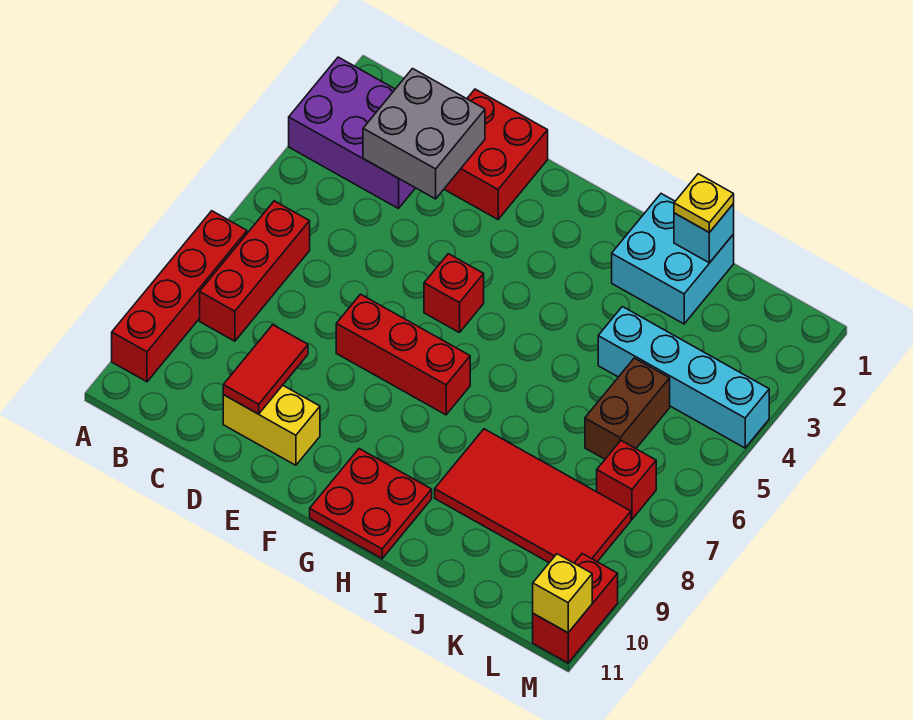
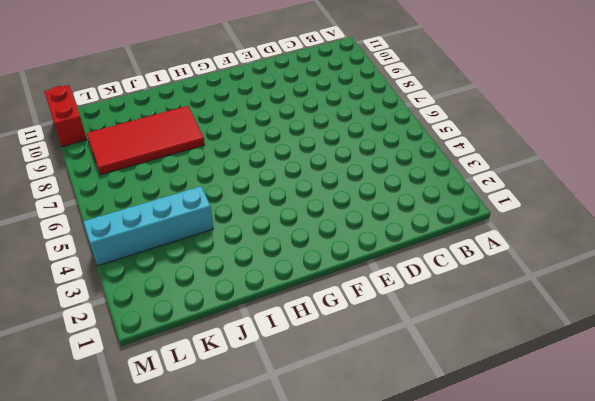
none -> purple 2x3 brick [289,57,415,209]
none -> red 1x4 brick [112,211,247,382]
none -> red 1x3 brick [200,201,310,341]

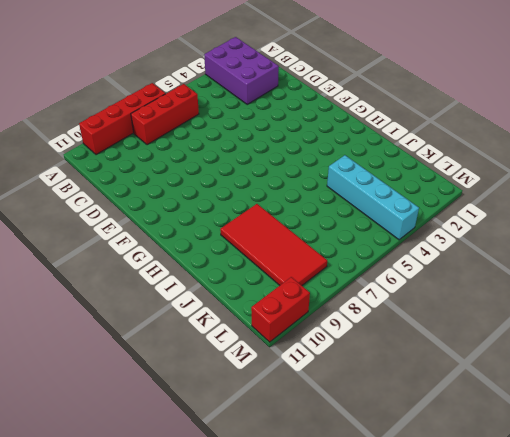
none -> red 2x2 brick [444,89,548,219]
none -> yellow 1x2 brick [223,385,320,465]
none -> red 1x3 brick [336,294,470,415]

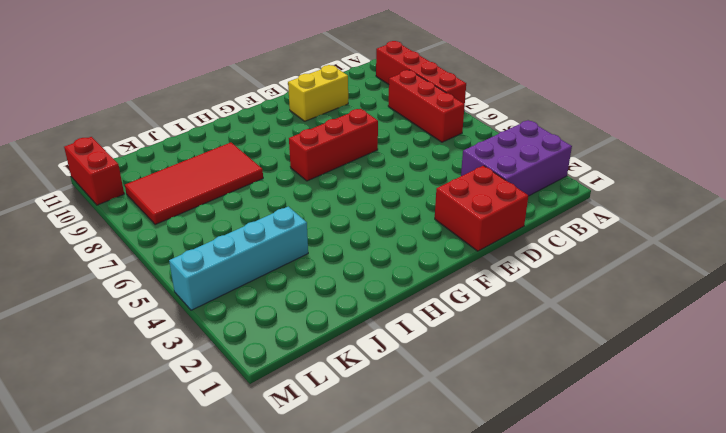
none -> red 1x1 brick [424,254,484,333]
none -> red 2x2 plate [310,449,432,559]
none -> cyan 2x2 brick [612,194,734,324]

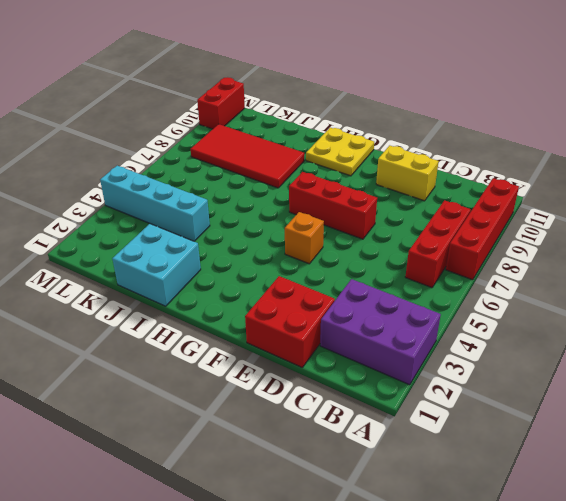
orange 1x1 brick [285,212,324,264] -> red 1x1 brick [424,254,484,333]
yellow 2x2 plate [306,128,374,176] -> red 2x2 plate [310,449,432,559]
none -> brown 1x2 brick [585,358,670,459]
none -> red 1x1 brick [597,441,656,519]
none -> grey 2x2 brick [363,69,485,199]

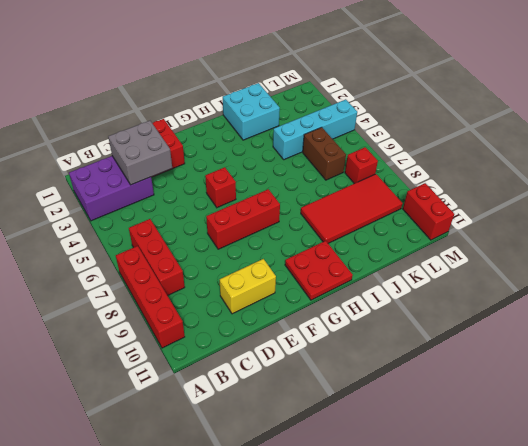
none -> red 1x2 tile [223,325,308,414]
none -> cyan 1x1 brick [674,204,734,263]
none -> yellow 1x1 brick [533,554,592,633]

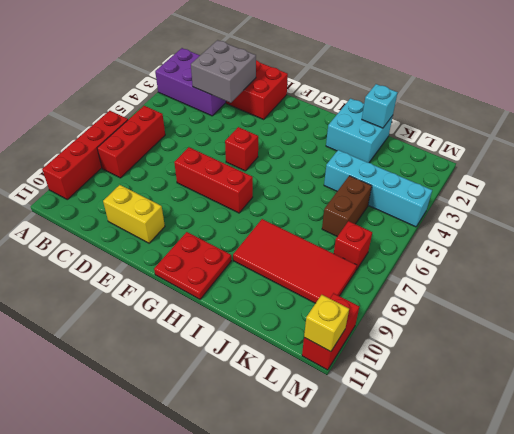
none -> red 1x2 tile [223,325,308,414]
none -> yellow 1x1 plate [674,174,734,232]

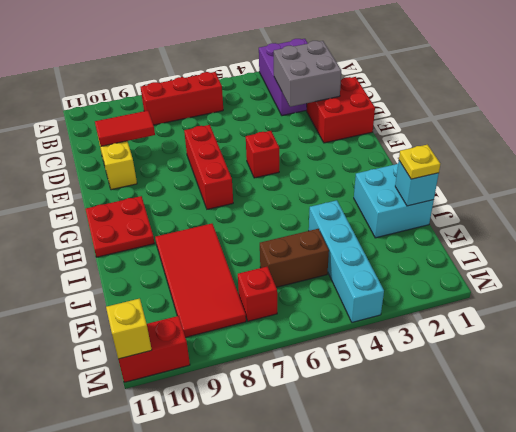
none -> red 1x4 brick [112,211,247,382]

